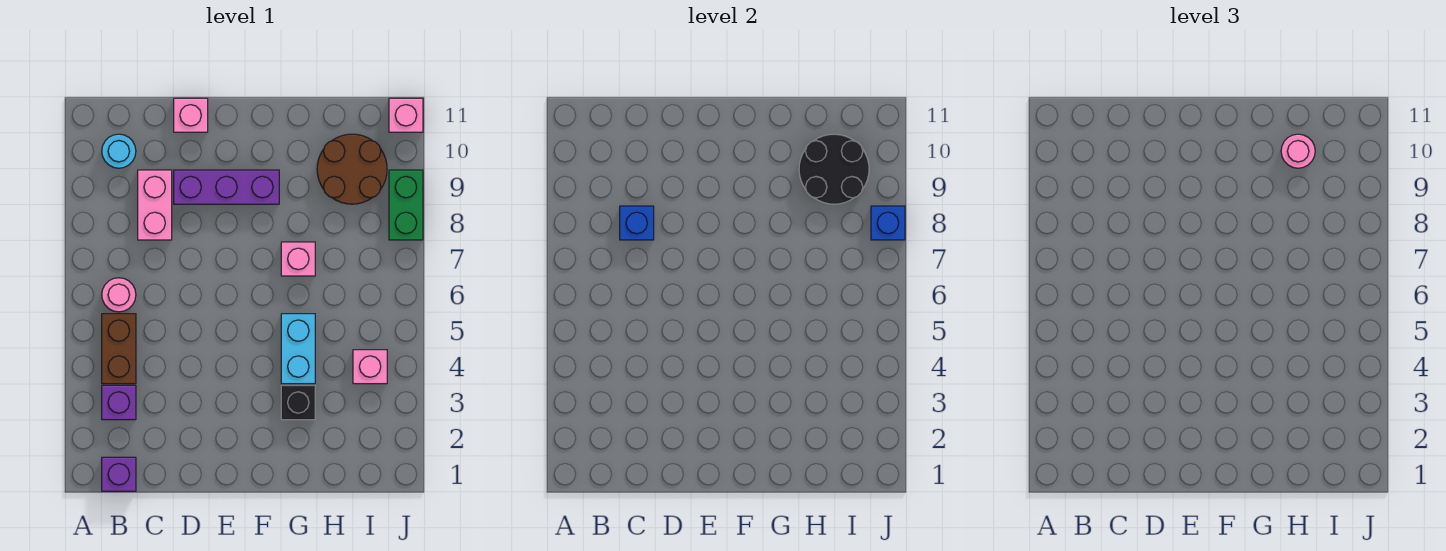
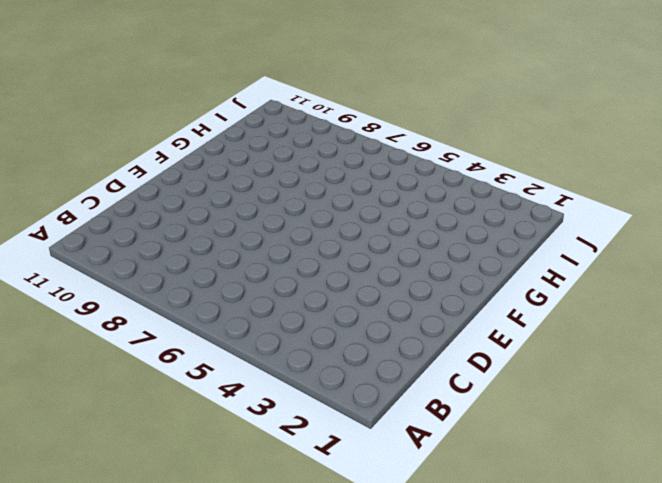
none -> purple 1x1 brick [102,457,136,491]
none -> purple 1x1 brick [102,385,136,420]
none -> brown 1x2 brick [102,314,136,384]

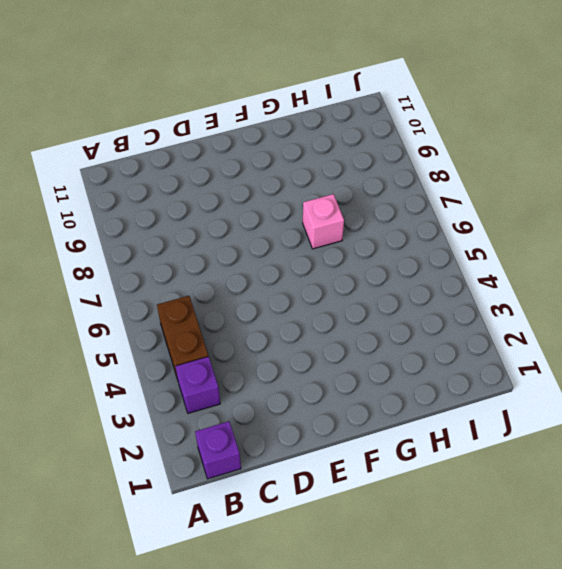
none -> pink 1x1 round brick [102,278,136,312]
none -> cyan 1x1 round brick [102,134,136,168]
none -> pink 1x2 brick [138,170,172,240]

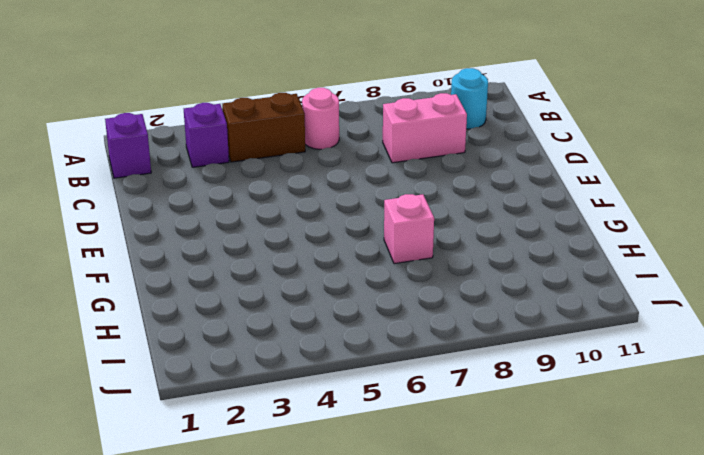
none -> purple 1x3 brick [174,170,279,204]
none -> pink 1x1 brick [174,98,208,132]
none -> black 1x1 brick [281,385,315,420]

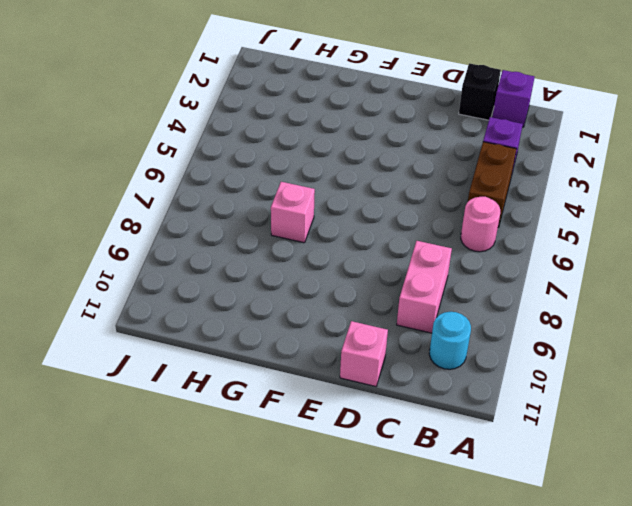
black 1x1 brick [459,63,501,120] -> black 1x1 brick moved to [281,385,315,420]
none -> purple 1x3 brick [174,170,279,204]
none -> cyan 1x2 brick [281,314,315,384]
none -> brown 2x2 round brick [317,134,387,204]

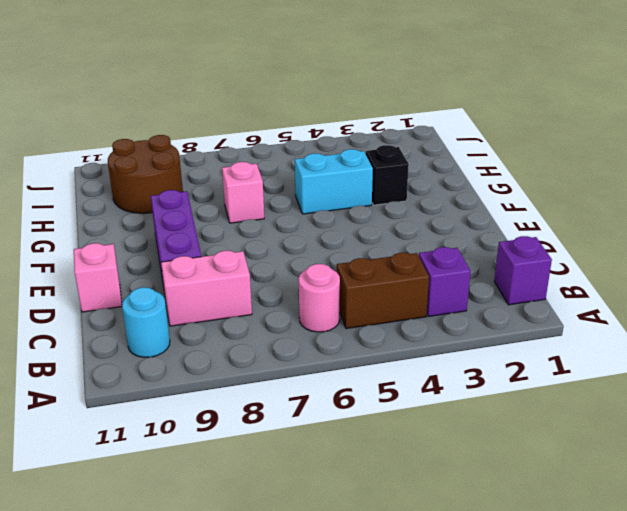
none -> pink 1x1 brick [353,350,387,384]
none -> green 1x2 brick [389,170,423,240]
none -> pink 1x1 brick [389,98,423,132]

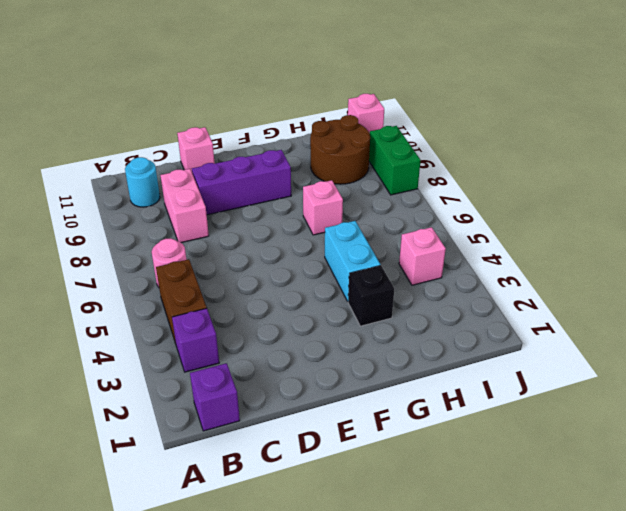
none -> blue 1x1 brick [620,206,654,240]
none -> black 2x2 round brick [799,134,869,204]
none -> blue 1x1 brick [871,206,905,240]

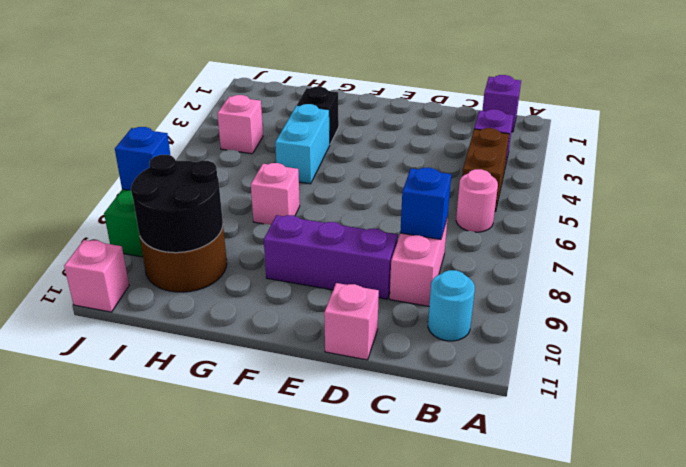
none -> pink 1x1 round brick [1281,134,1315,168]

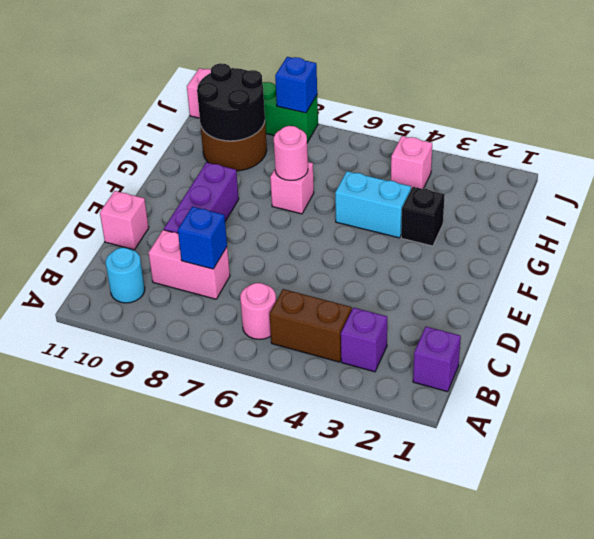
pink 1x1 round brick [274,126,308,181] -> pink 1x1 round brick moved to [1281,134,1315,168]

